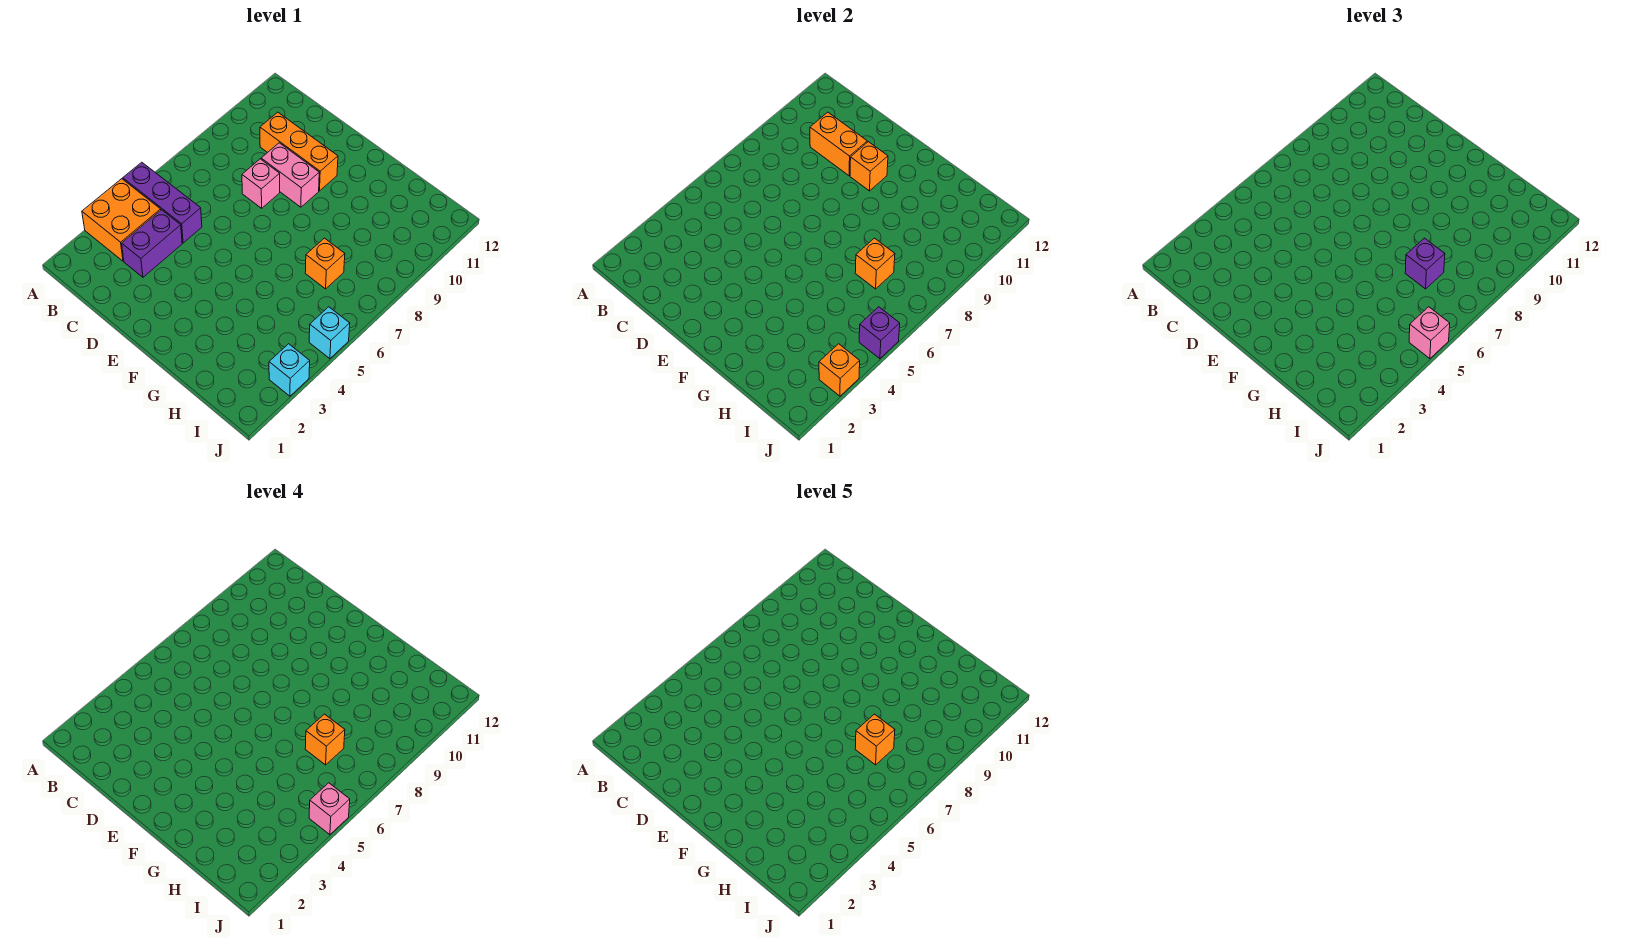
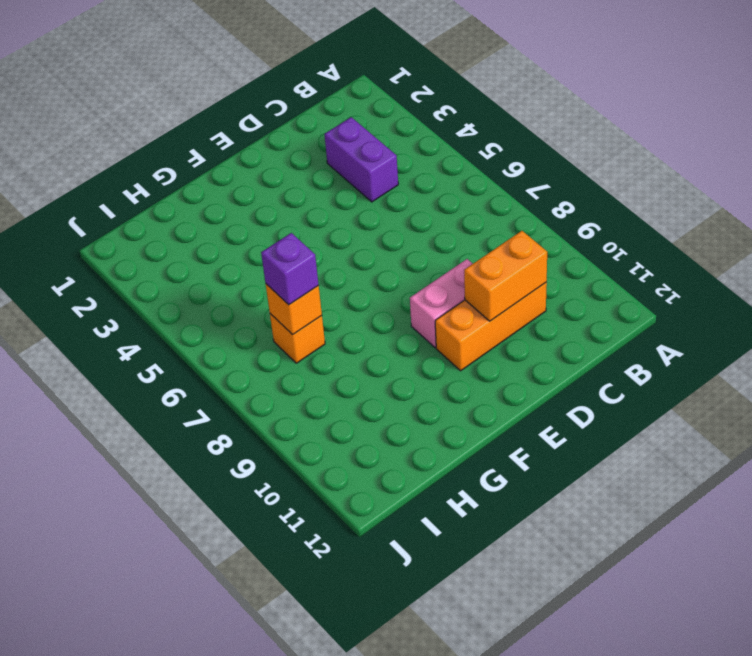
none -> orange 2x2 brick [82,179,161,261]
none -> purple 1x3 brick [123,162,202,243]
none -> pink 1x1 brick [242,159,280,208]

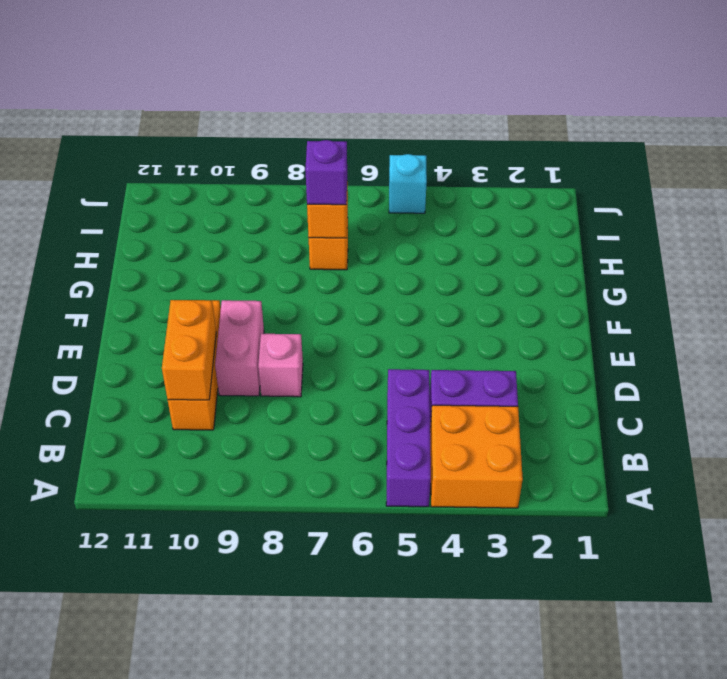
none -> cyan 1x1 brick [269,344,310,396]
none -> orange 1x1 brick [850,142,888,191]
none -> orange 1x1 brick [819,344,860,396]

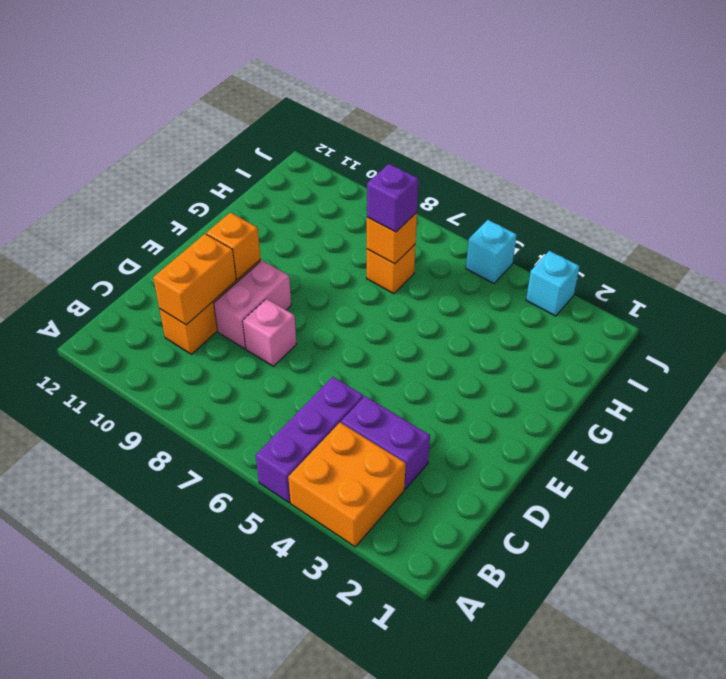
none -> orange 1x1 brick [819,344,860,396]
none -> purple 1x1 brick [859,307,900,359]
none -> pink 1x1 brick [1409,307,1450,359]

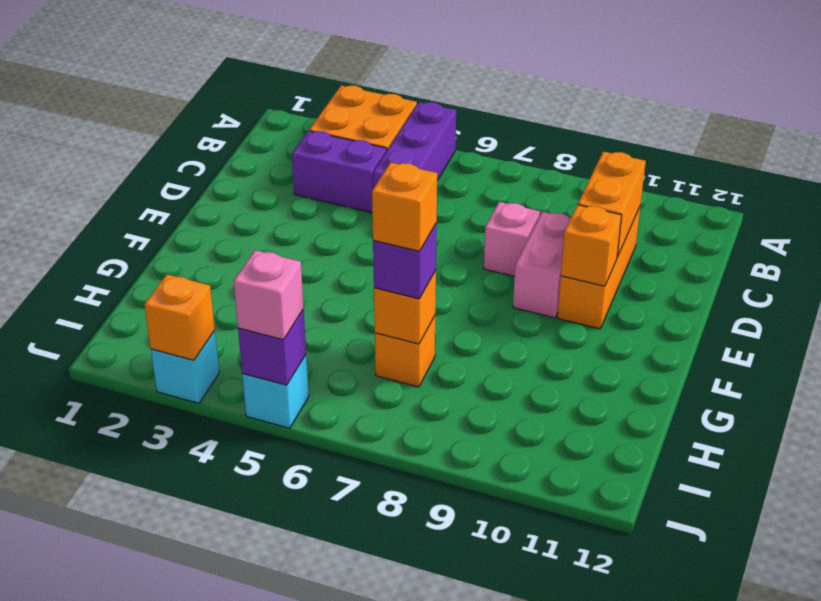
none -> pink 1x1 brick [309,783,350,835]
none -> orange 1x1 brick [855,714,895,765]

